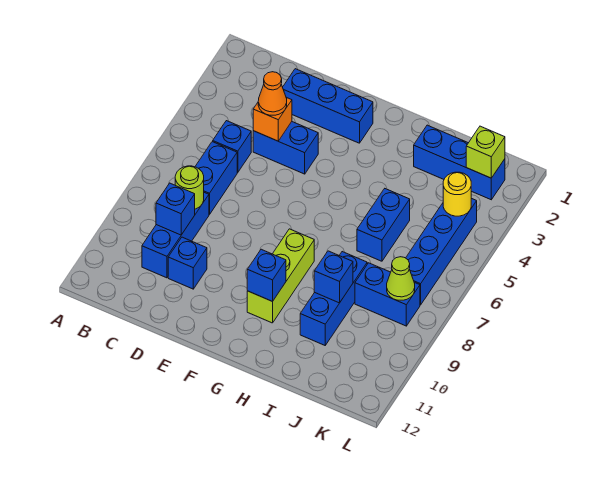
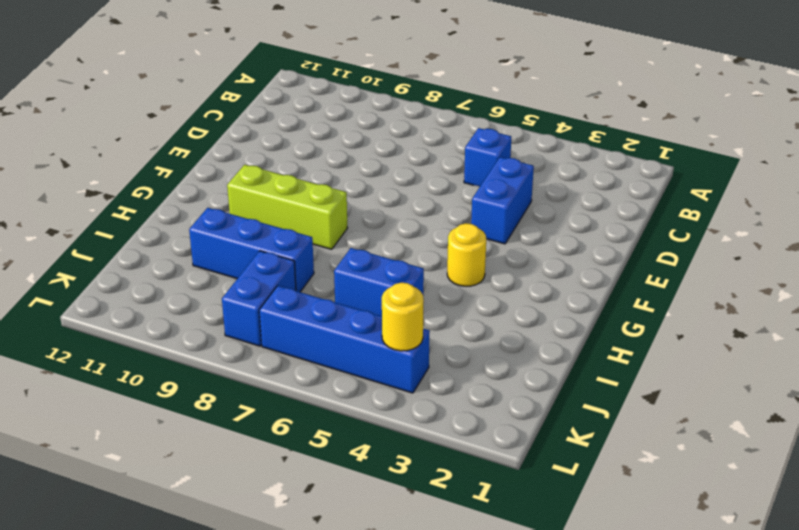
yellow 1x1 round brick [447,223,486,286] -> none
none -> blue 1x2 brick [195,142,237,215]
none -> blue 1x3 brick [142,193,209,278]
none -> blue 1x3 brick [283,69,373,143]

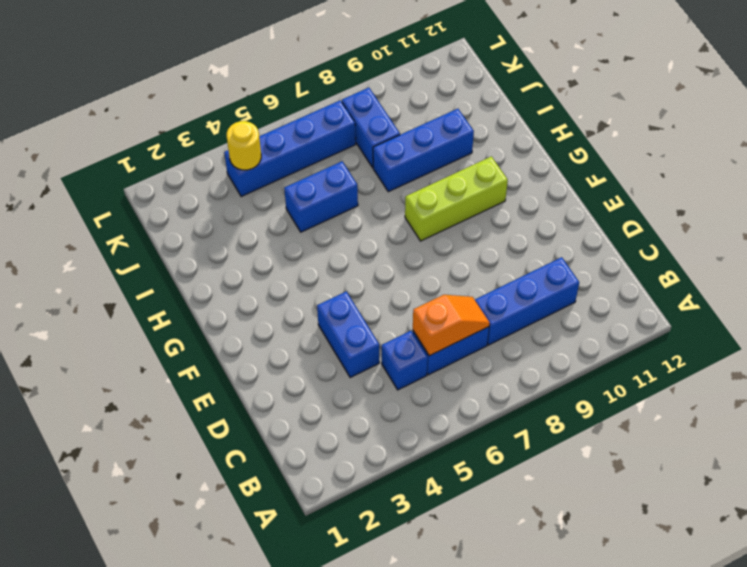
orange 1x2 slope [413,295,490,356] -> none
none -> blue 1x3 brick [283,69,373,143]
none -> blue 1x1 brick [168,237,207,289]
none -> blue 1x3 brick [414,125,505,200]

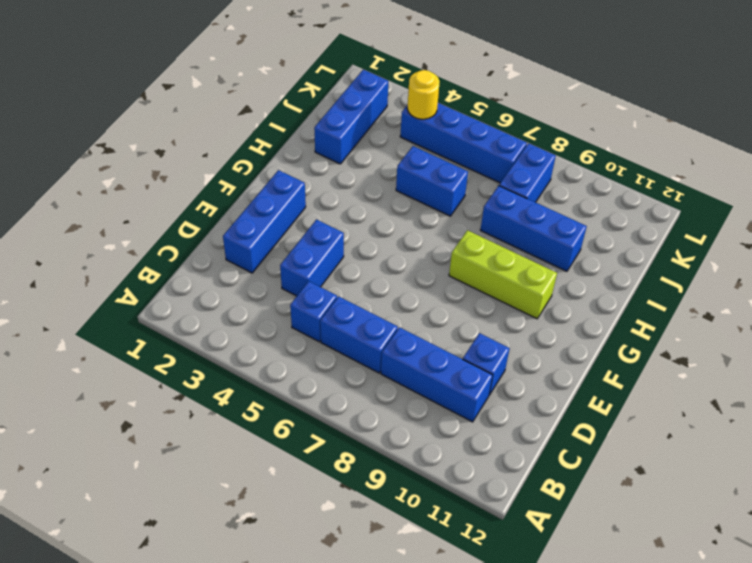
none -> lime 1x1 round brick [175,166,204,209]
none -> blue 1x1 brick [156,183,195,235]
none -> orange 1x1 brick [253,97,292,141]

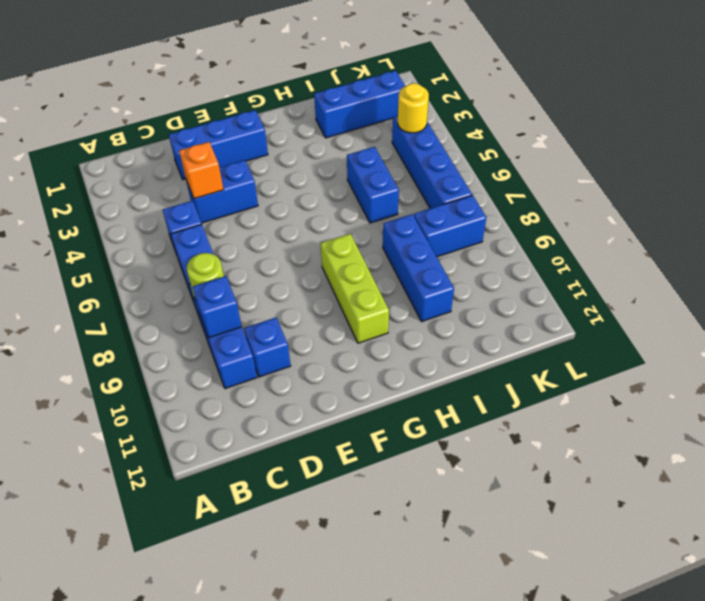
none -> blue 1x1 brick [247,249,286,301]
none -> blue 1x1 brick [314,251,353,303]
none -> lime 1x1 brick [466,126,505,178]

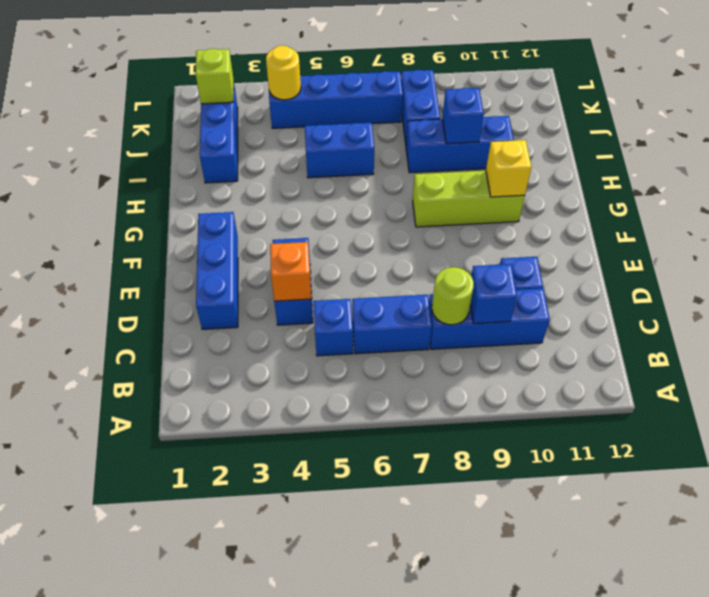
yellow 1x1 brick [486,140,531,197] -> blue 1x1 brick [247,249,286,301]
none -> lime 1x1 cone [387,257,415,300]
none -> orange 1x1 cone [258,72,287,115]

